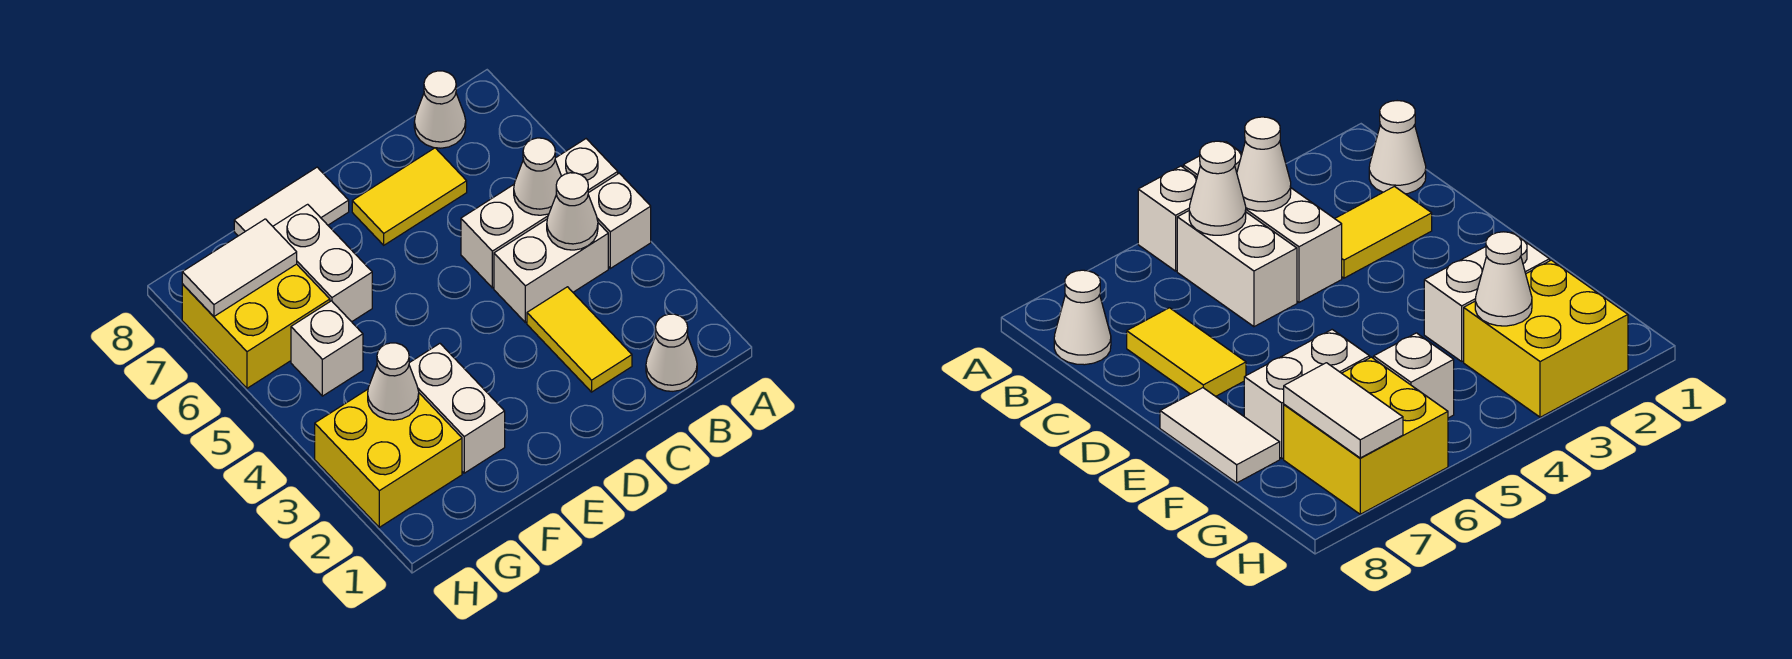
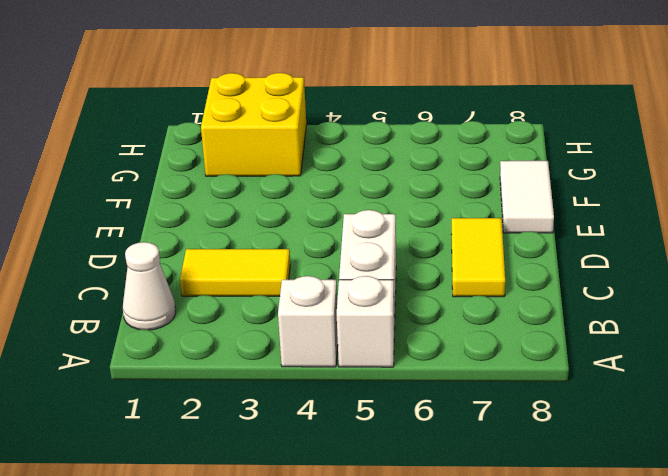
none -> white 1x2 brick [494,219,608,323]
none -> white 1x1 cone [414,71,466,148]
none -> white 1x2 brick [409,344,505,473]

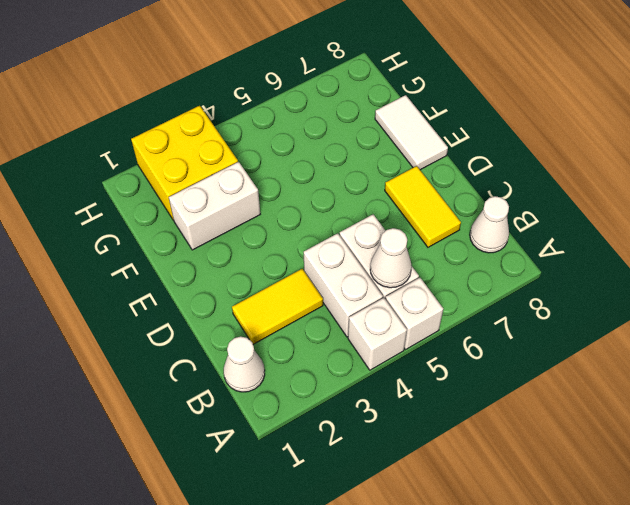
none -> white 1x2 brick [273,204,372,322]
none -> white 1x1 brick [291,301,363,396]
none -> yellow 2x2 brick [182,264,330,388]

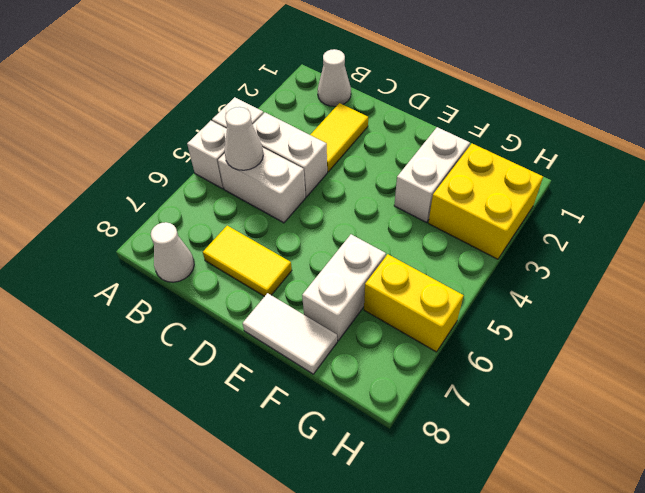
yellow 1x2 brick [364,254,464,352] -> yellow 2x2 brick [182,264,330,388]
none -> white 1x1 brick [291,301,363,396]
none -> white 1x1 cone [547,173,598,250]
none -> white 1x1 cone [368,343,419,420]

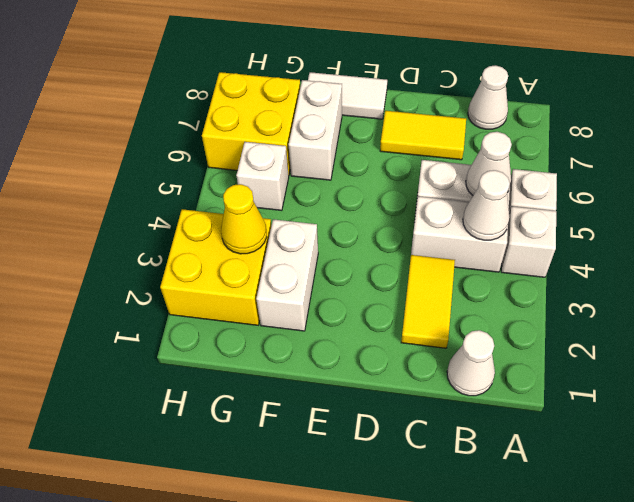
yellow 1x1 cone [221,184,267,254] -> white 1x1 cone [368,343,419,420]
none -> white 1x2 tile [182,219,297,316]

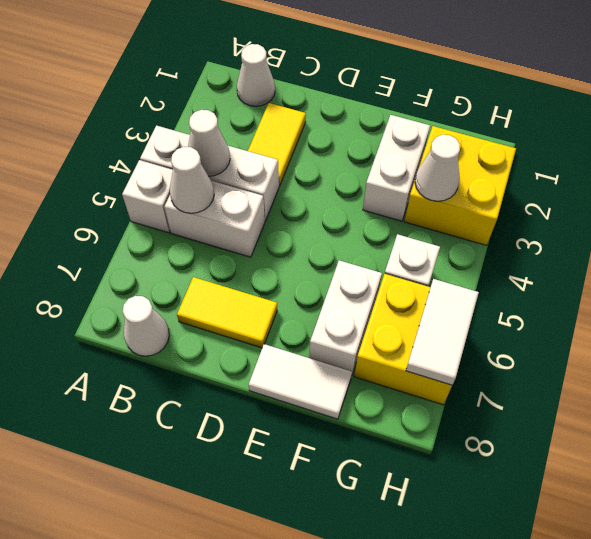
white 1x2 tile [406,279,479,385] -> white 1x2 tile turned to [182,219,297,316]

